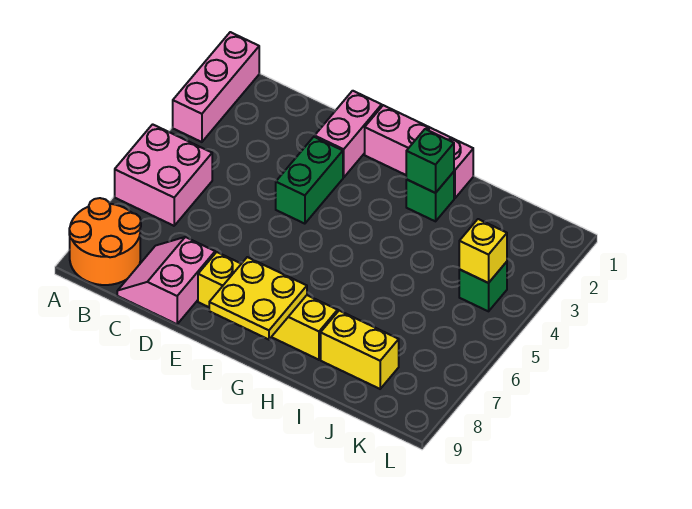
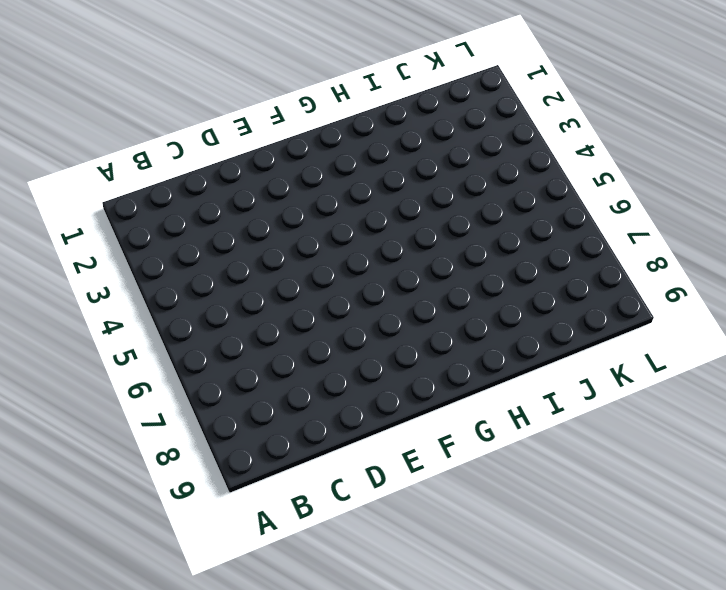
none -> pink 1x3 brick [173,32,259,142]
none -> pink 2x2 brick [115,124,212,226]
none -> orange 2x2 round brick [69,198,141,285]

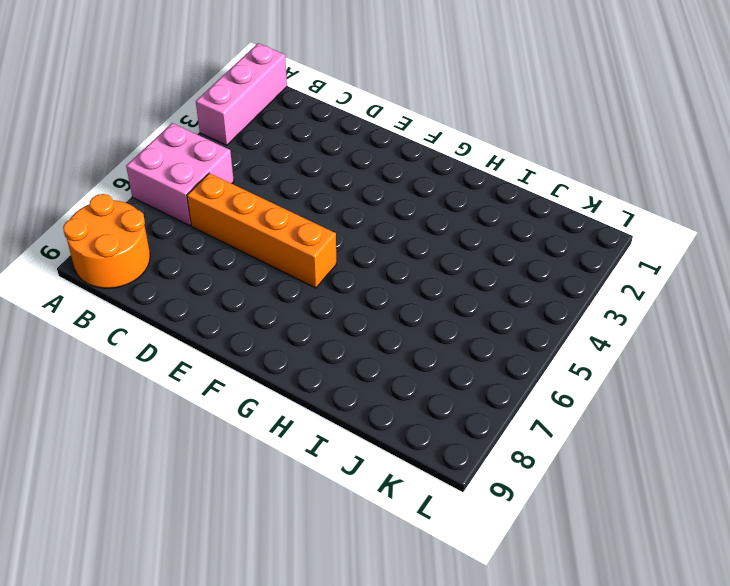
orange 1x4 brick [187,173,336,288] -> none
none -> pink 2x2 slope [117,237,215,324]
none -> pink 1x2 brick [315,91,382,177]
none -> green 1x2 brick [276,137,343,224]

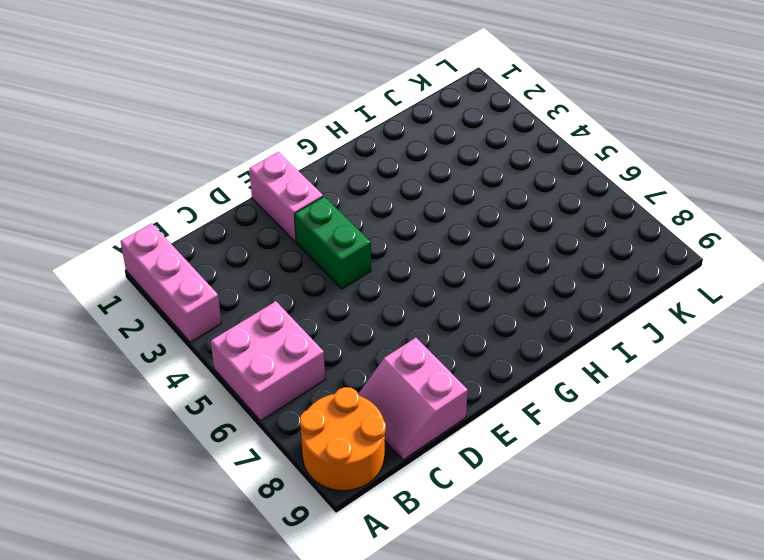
none -> yellow 1x4 brick [198,252,338,360]
none -> pink 1x3 brick [365,105,473,198]
none -> green 1x1 brick [406,172,454,221]

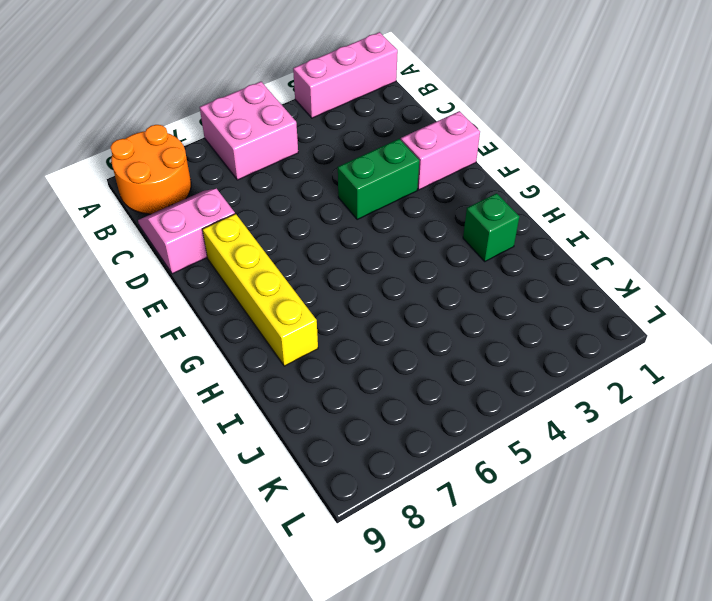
none -> pink 1x3 brick [365,105,473,198]
none -> yellow 1x2 brick [321,311,399,389]
none -> green 1x1 brick [459,262,507,311]

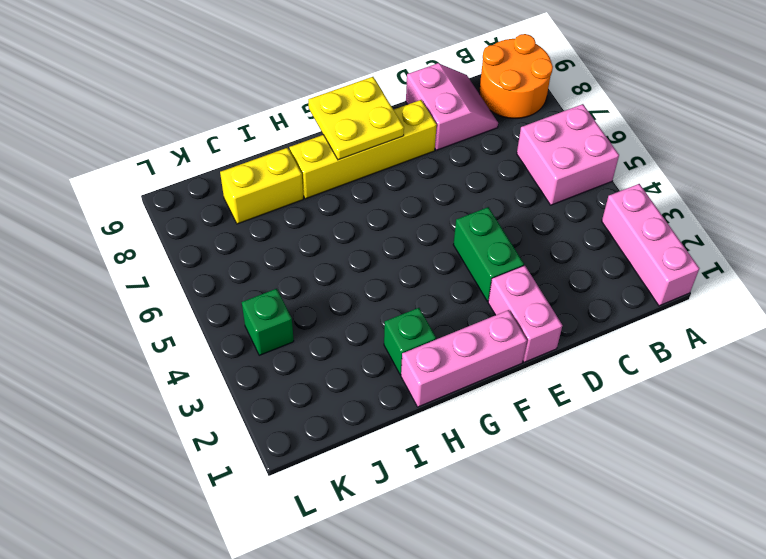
none -> green 1x1 brick [406,129,454,193]
none -> yellow 1x1 brick [459,219,507,283]

